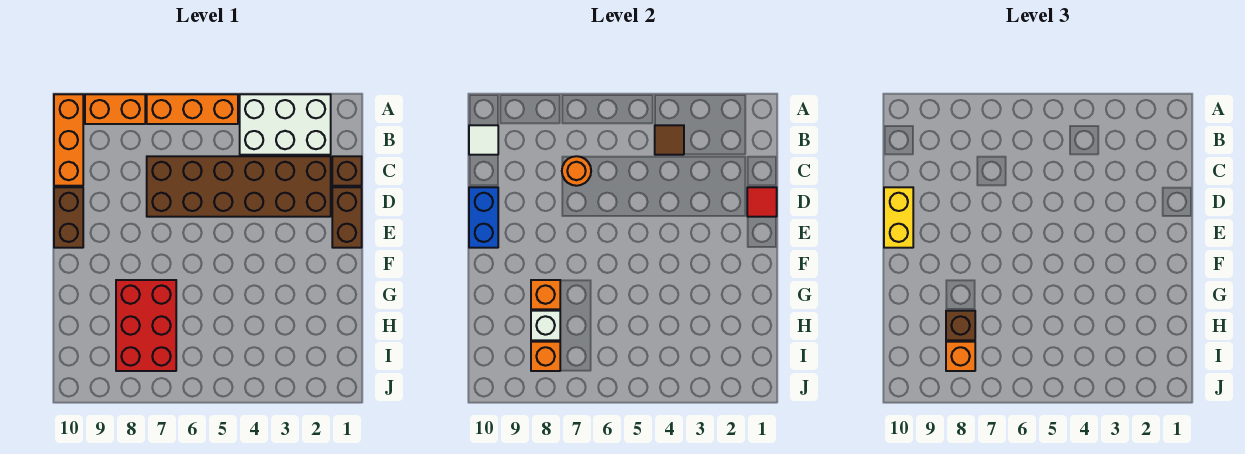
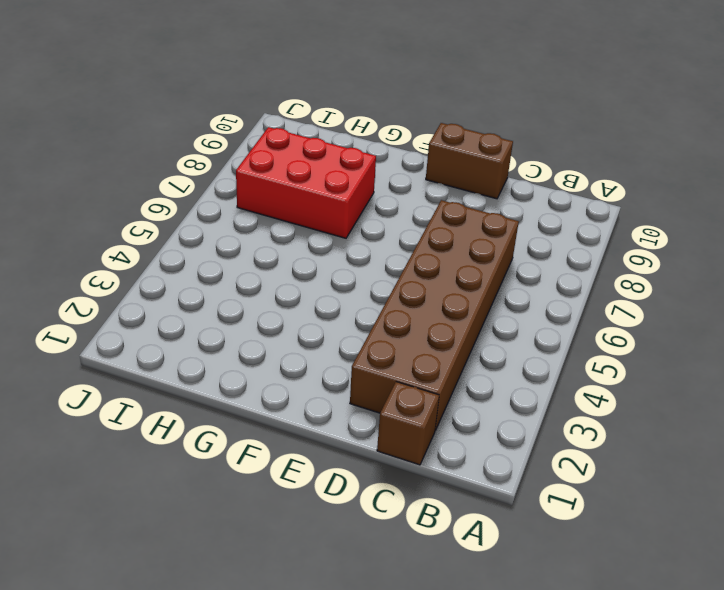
none -> white 2x3 brick [240,94,331,155]
none -> orange 1x3 brick [147,94,238,124]
none -> orange 1x2 brick [85,94,145,124]

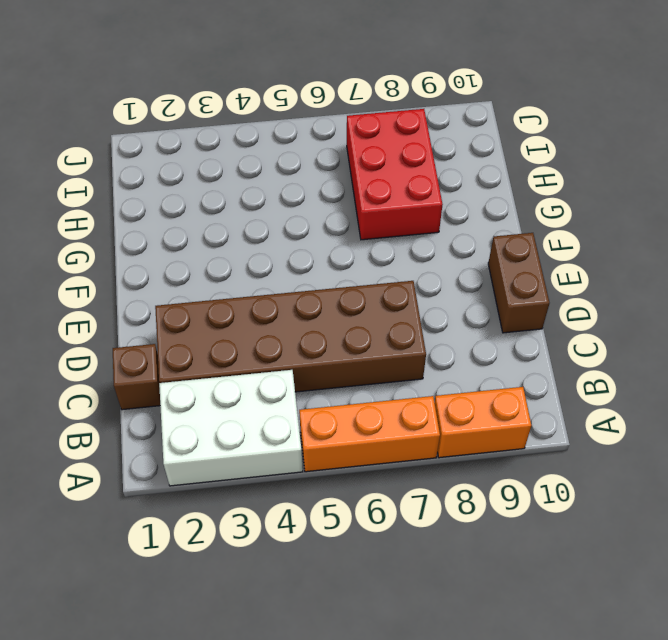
none -> orange 1x3 brick [54,94,83,186]
none -> brown 1x2 brick [332,187,362,248]
none -> brown 1x1 tile [655,125,684,155]

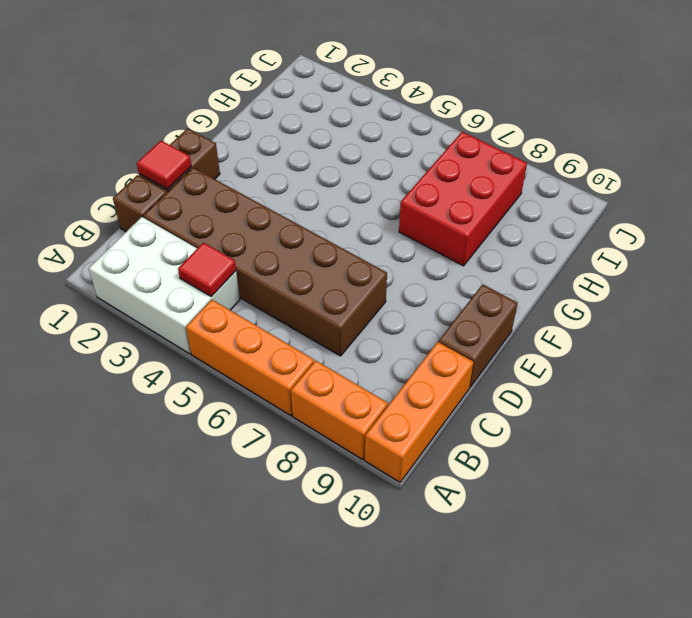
red 1x1 tile [178,243,236,297] -> brown 1x1 tile [655,125,684,155]
none -> white 1x1 tile [469,125,498,155]
none -> orange 1x1 round brick [562,156,591,186]
none -> blue 1x2 brick [469,187,498,248]

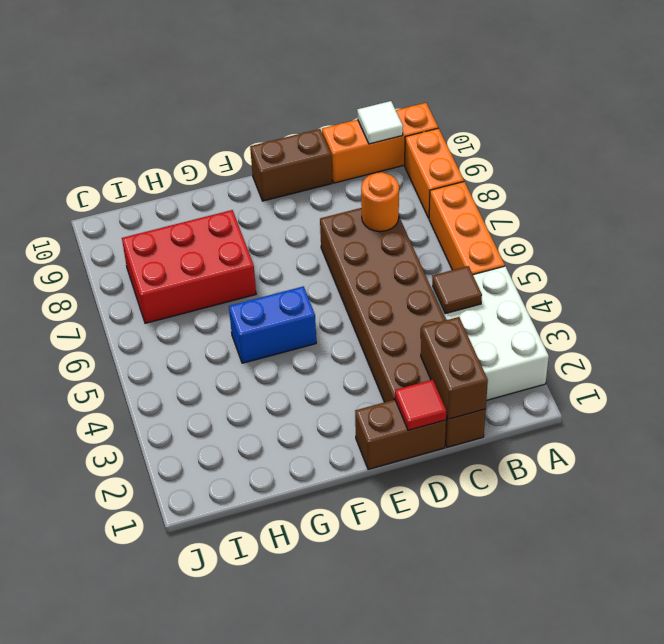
brown 1x2 brick [421,317,488,419] -> none
blue 1x2 brick [229,286,316,363] -> blue 1x2 brick moved to [469,187,498,248]
none -> orange 1x1 brick [531,280,560,309]
none -> white 1x1 brick [531,311,560,340]
none -> orange 1x1 brick [531,342,560,371]

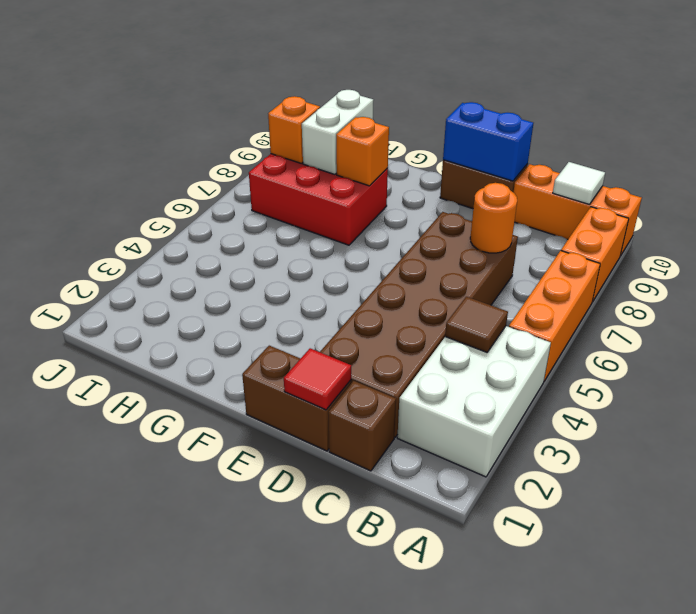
white 1x2 brick [302,90,373,174] -> white 1x1 brick [531,311,560,340]
none -> yellow 1x2 brick [884,187,913,248]
none -> brown 1x1 brick [946,311,975,340]
none -> orange 1x1 brick [946,342,975,371]

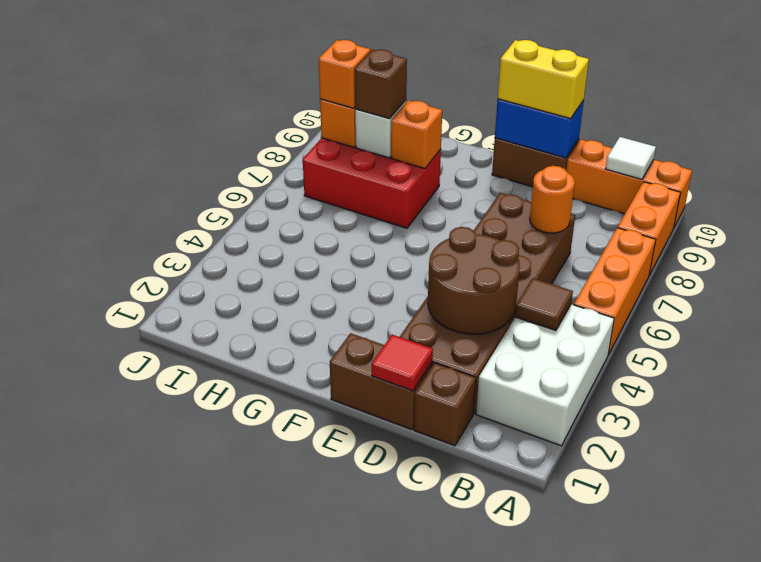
brown 2x2 round brick [428,227,520,334] -> none

